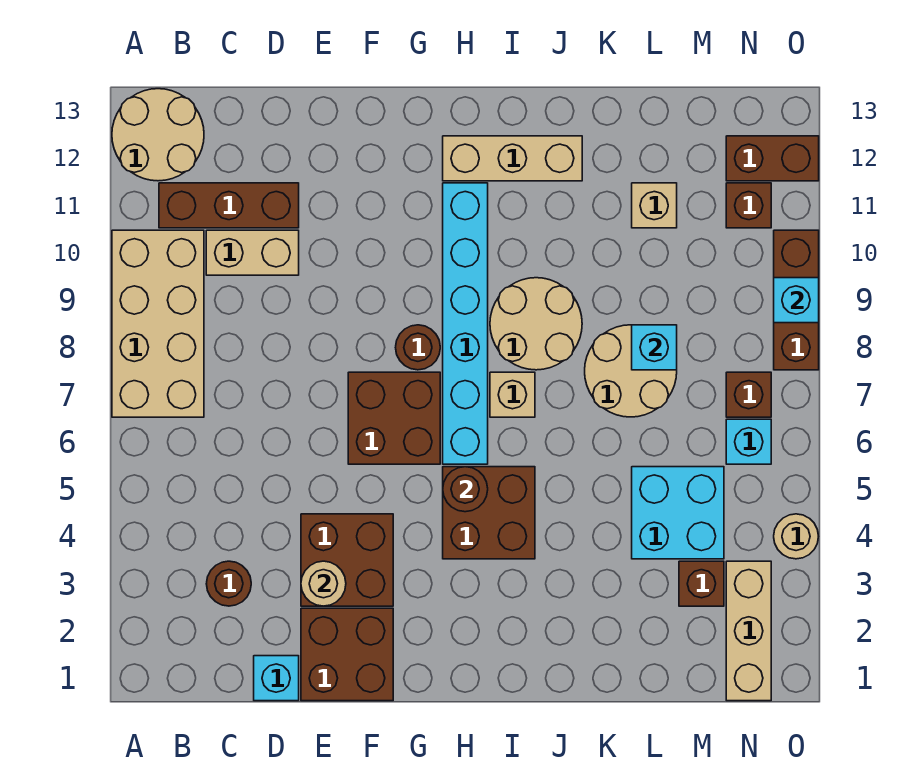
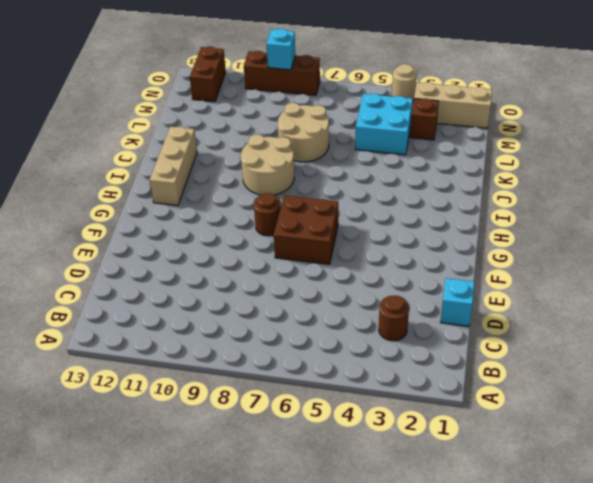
none -> tan 2x4 brick [112,230,204,417]
none -> tan 2x2 round brick [112,89,204,181]
none -> brown 1x3 brick [159,183,299,228]
none -> tan 1x2 brick [206,230,299,275]

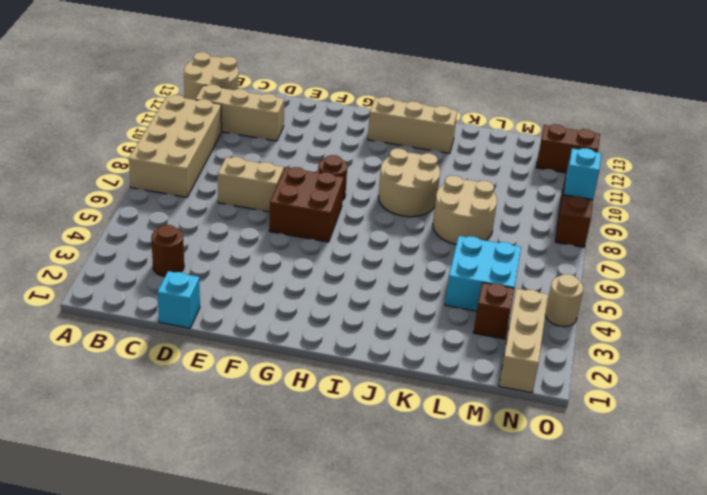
tan 1x3 brick [195,85,284,141] -> brown 1x3 brick [159,183,299,228]
tan 1x2 brick [218,157,284,212] -> tan 1x2 brick moved to [206,230,299,275]
none -> brown 2x2 brick [301,608,393,701]
none -> brown 2x2 brick [301,514,393,606]
none -> brown 2x2 brick [443,467,535,559]
none -> cyan 1x6 brick [443,183,488,464]

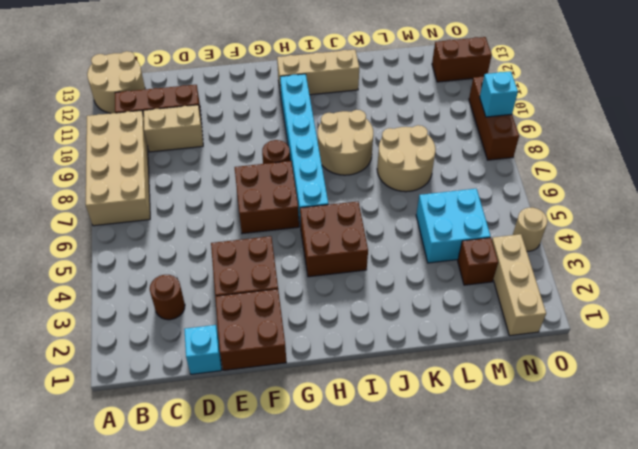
none -> tan 1x1 brick [490,372,535,417]
none -> tan 1x1 brick [632,183,677,228]
none -> cyan 1x1 brick [726,419,771,464]
none -> brown 1x1 brick [726,372,771,417]

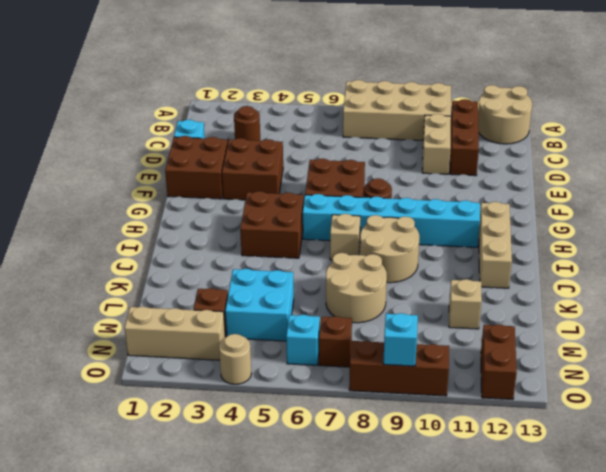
none -> brown 1x1 brick [726,183,771,228]
none -> tan 1x1 round brick [301,561,346,606]
none -> brown 1x1 round brick [443,467,488,512]
none -> cyan 1x1 brick [632,325,677,370]

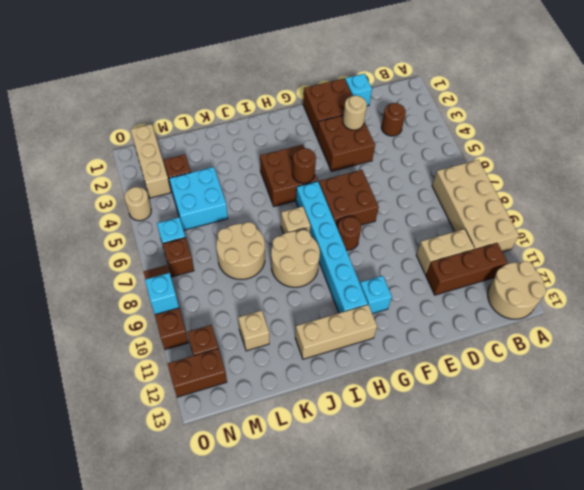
cyan 1x1 brick [360,276,392,314] -> cyan 1x1 brick moved to [632,325,677,370]

